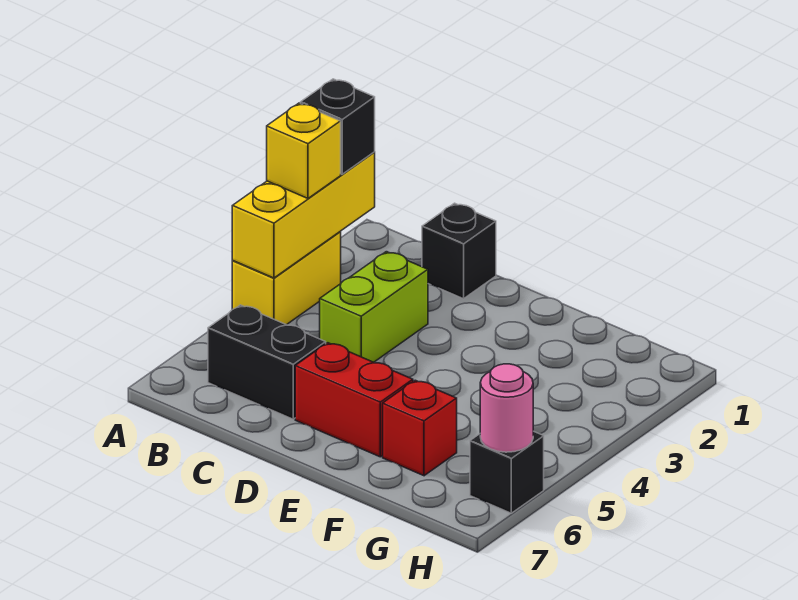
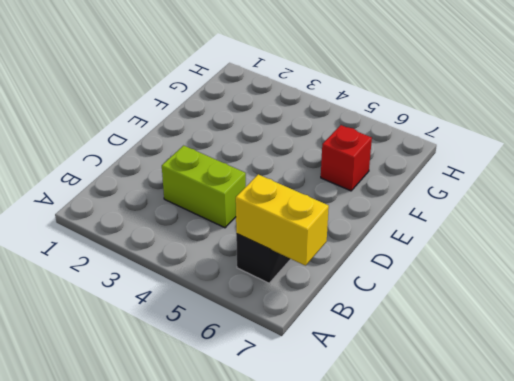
yellow 1x2 brick [236,174,329,266] -> yellow 1x2 brick moved to [232,232,341,325]
none -> black 1x1 brick [422,203,496,299]
none -> red 1x2 brick [295,343,413,457]

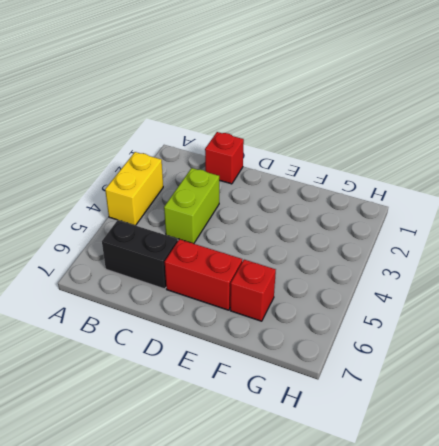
red 1x1 brick [205,132,244,184] -> black 1x1 brick [422,203,496,299]
none -> black 1x1 brick [470,431,544,513]
none -> yellow 1x3 brick [232,152,375,278]

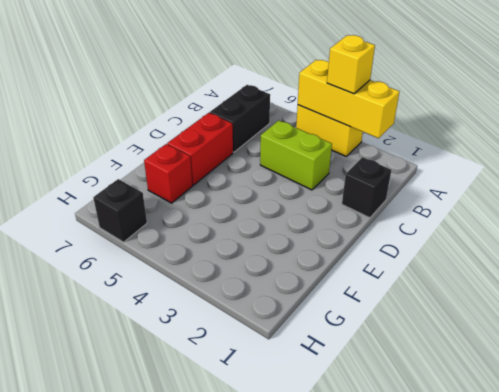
none -> pink 1x1 round brick [480,364,533,452]
none -> black 1x1 brick [301,79,375,174]

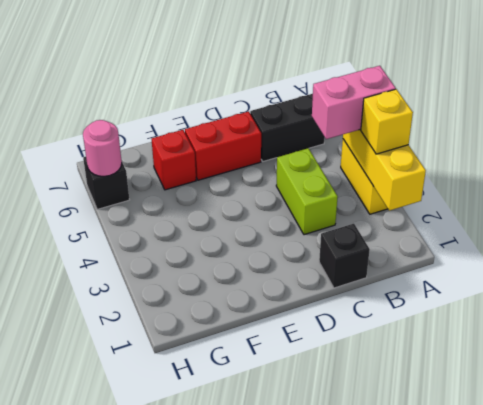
pink 1x2 brick [312,66,396,139] -> none
none -> black 1x1 brick [301,79,375,174]

